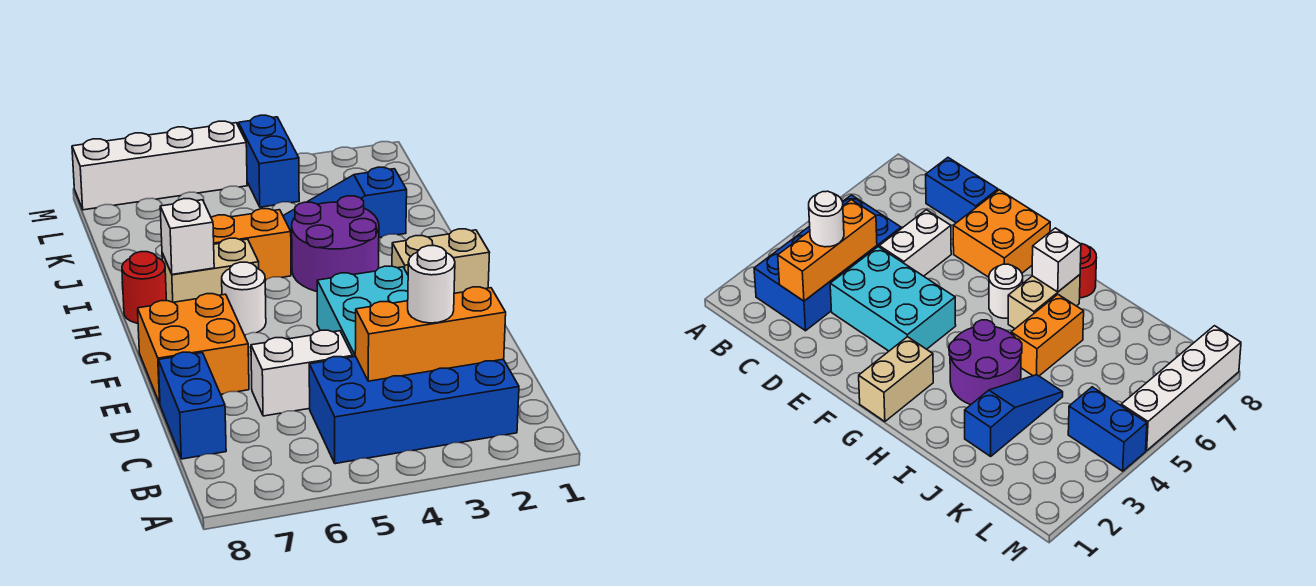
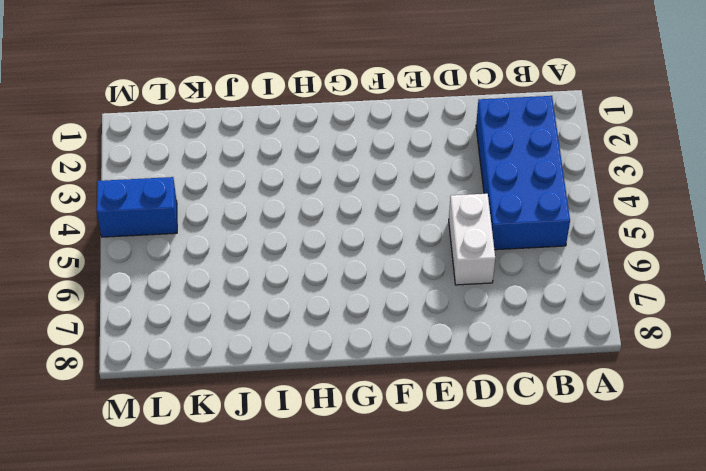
none -> blue 1x2 brick [158,352,226,459]
none -> cyan 2x3 brick [317,266,408,357]
none -> orange 2x2 brick [138,294,249,404]

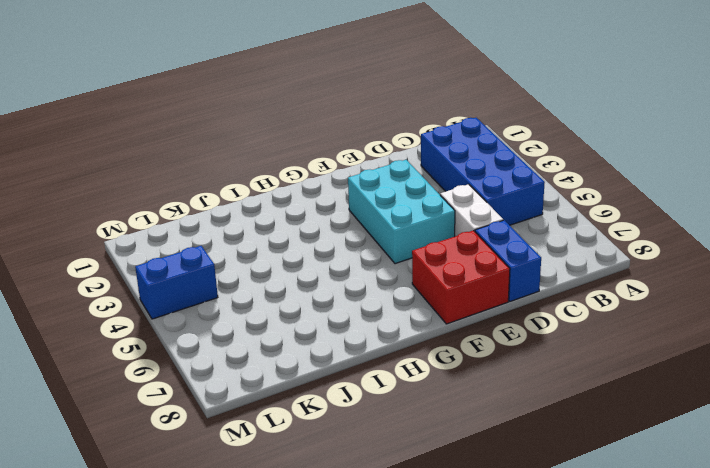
blue 1x2 brick [475,220,541,301] -> blue 1x2 brick turned to [158,352,226,459]
cyan 2x3 brick [348,160,455,264] -> cyan 2x3 brick turned to [317,266,408,357]
red 2x2 brick [412,230,510,324] -> orange 2x2 brick [138,294,249,404]
none -> tan 1x2 brick [392,229,490,293]
none -> white 1x1 round brick [222,262,266,335]
none -> purple 2x2 round brick [292,196,379,291]

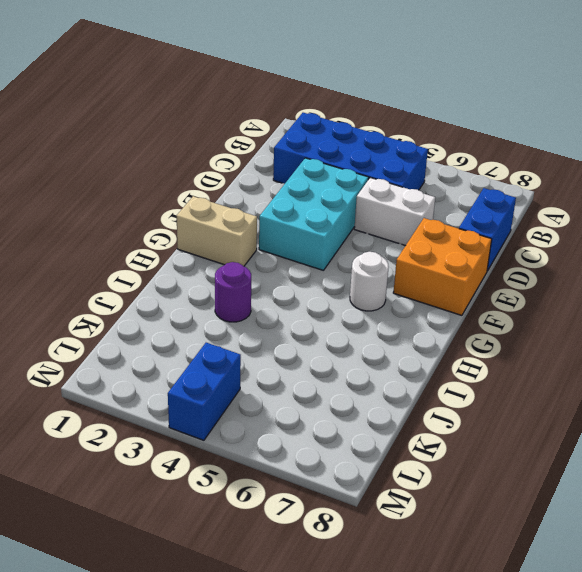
purple 1x1 round brick [215,262,251,322] -> purple 2x2 round brick [292,196,379,291]
none -> tan 1x2 brick [162,238,259,302]
none -> red 1x1 round brick [122,252,166,323]
none -> orange 1x2 brick [211,209,291,280]

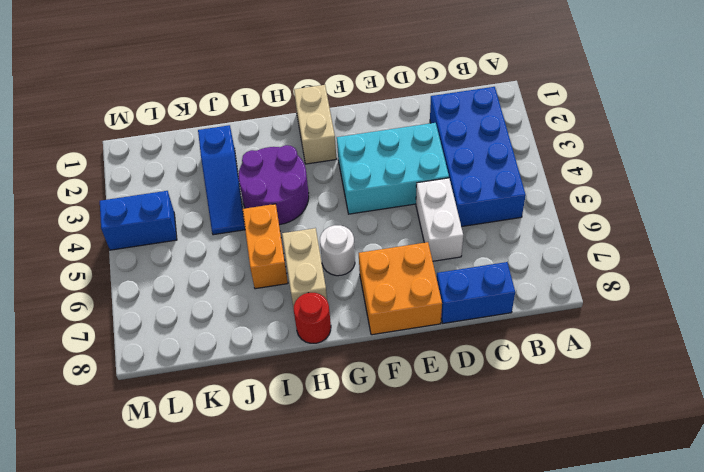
none -> white 1x4 brick [72,121,247,210]
none -> orange 1x3 brick [355,287,506,381]
none -> white 1x1 brick [160,199,214,274]

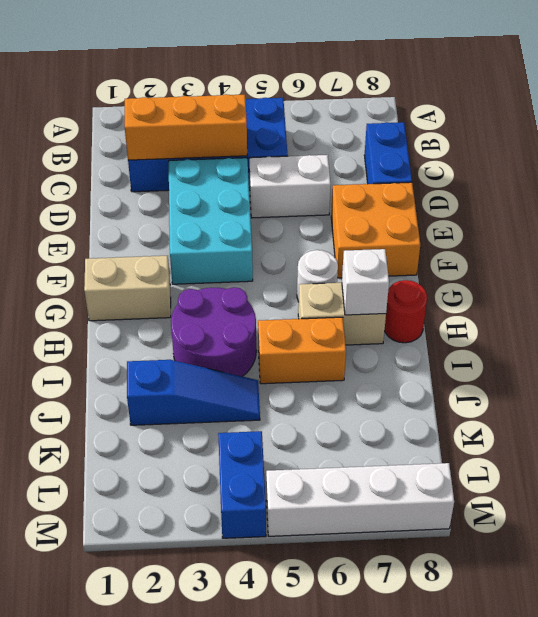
none -> white 1x1 round brick [408,246,455,323]

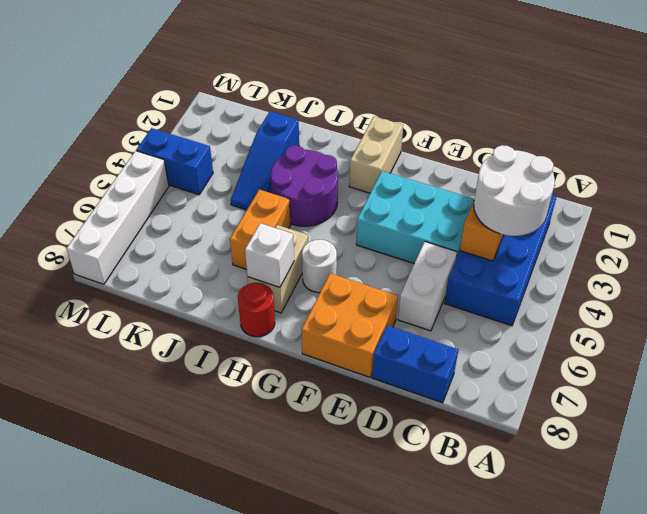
white 2x2 round brick [474,145,555,236] -> white 1x1 round brick [408,246,455,323]

